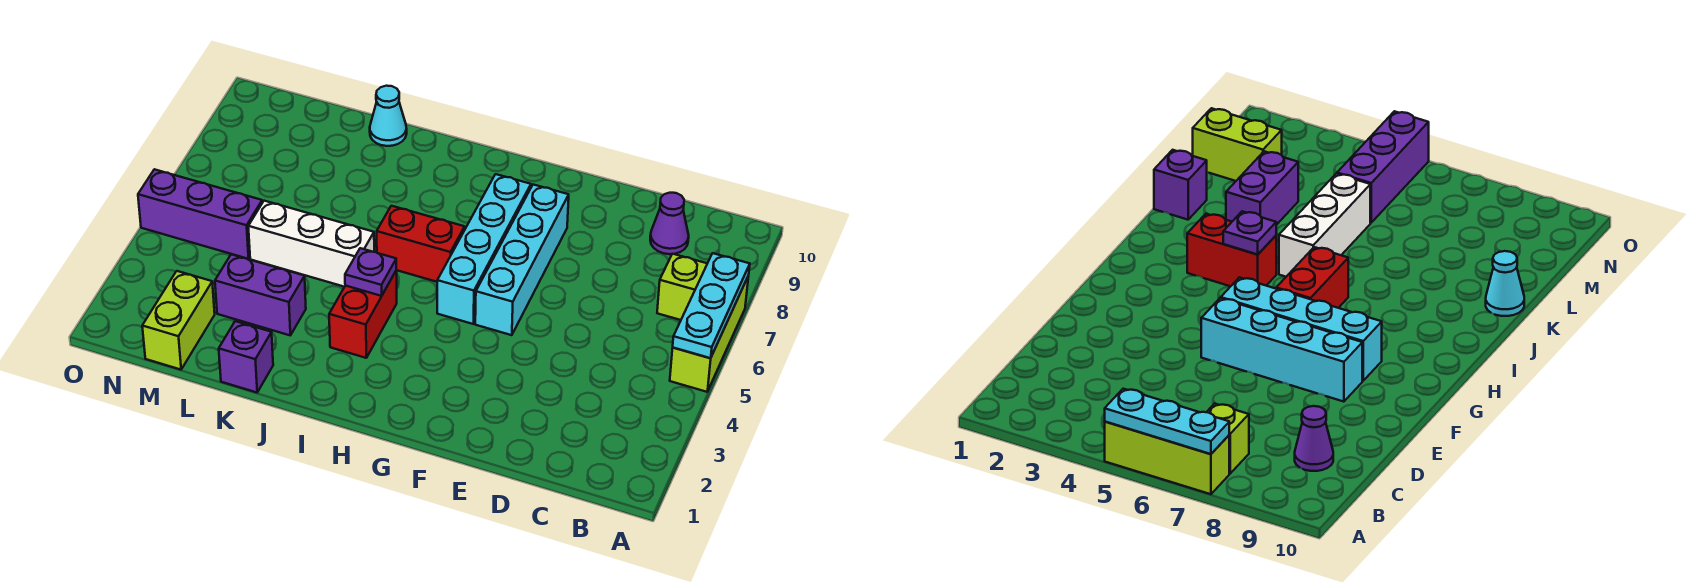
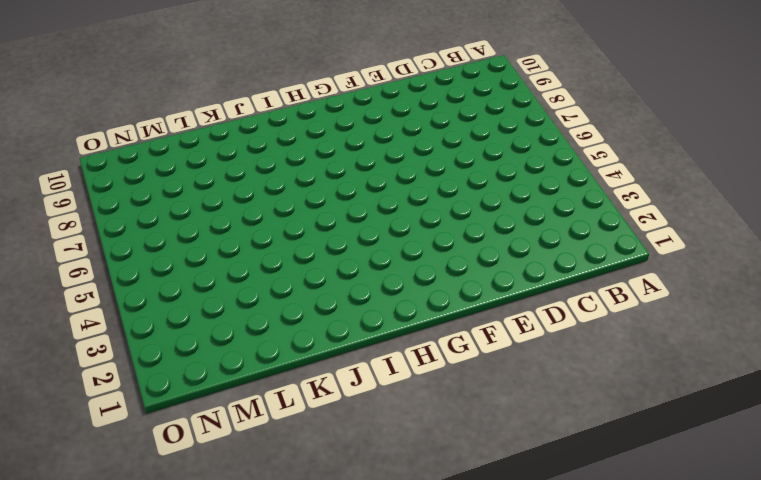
none -> lime 1x3 brick [670,276,749,392]
none -> lime 1x1 brick [657,254,707,320]
none -> purple 1x1 cone [650,193,689,254]

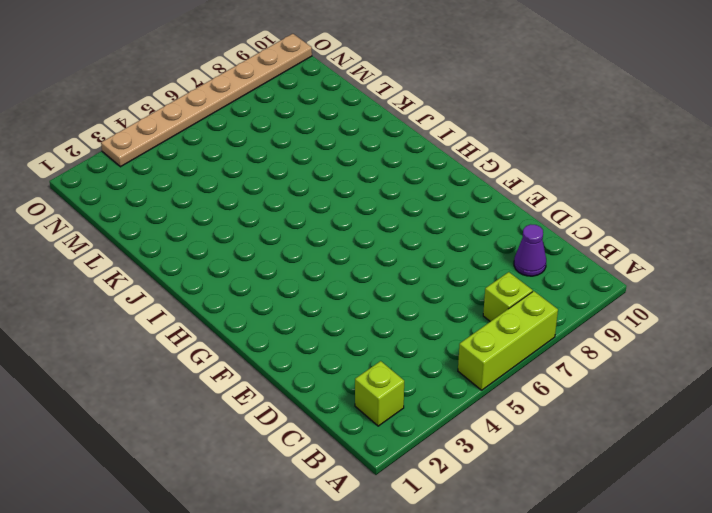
lime 1x1 brick [355,361,404,426] -> none
tan 1x8 plate [101,34,312,167] -> purple 1x3 brick [138,169,262,259]
none -> cyan 1x4 brick [475,185,569,335]
none -> cyan 1x4 brick [437,174,531,324]
none -> red 1x2 brick [377,206,465,282]

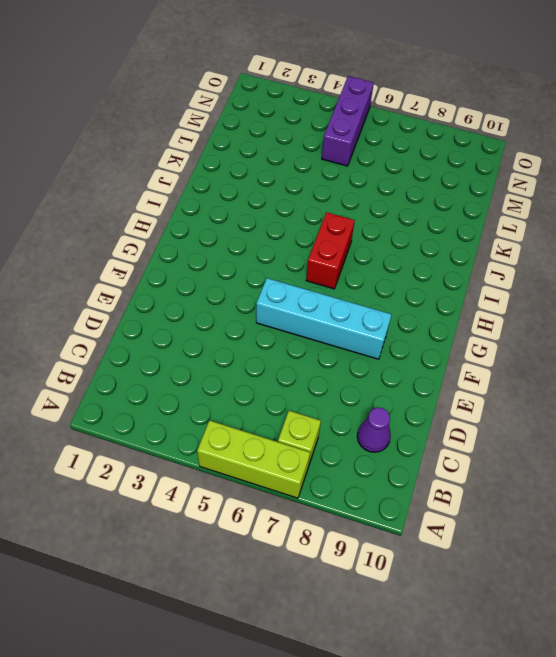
none -> cyan 1x4 brick [437,174,531,324]
none -> red 1x2 brick [329,270,397,358]
none -> white 1x3 brick [248,201,374,287]

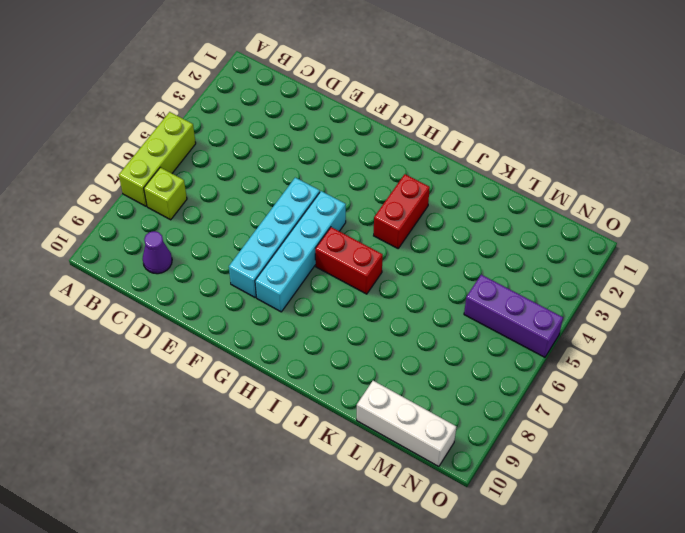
white 1x3 brick [357,381,456,467] -> white 1x3 brick moved to [248,201,374,287]
none -> purple 1x1 brick [219,321,273,392]
none -> purple 1x2 brick [215,254,306,335]
none -> cyan 1x1 cone [370,86,407,146]

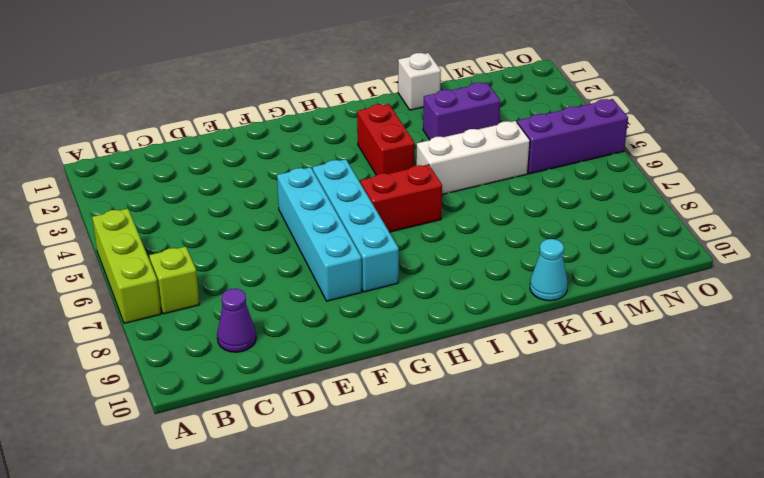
white 1x1 brick [398,53,441,110] -> purple 1x1 brick [219,321,273,392]
none -> lime 1x2 brick [142,271,215,370]
none -> cyan 1x3 plate [673,253,750,358]
none -> purple 1x1 plate [345,248,396,296]

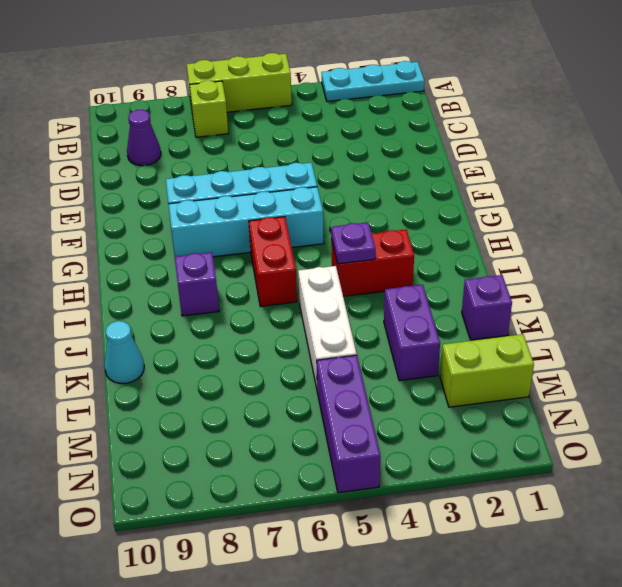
cyan 1x3 plate [321,61,424,101] -> cyan 1x3 plate moved to [673,253,750,358]
purple 1x1 brick [175,252,219,316] -> none

